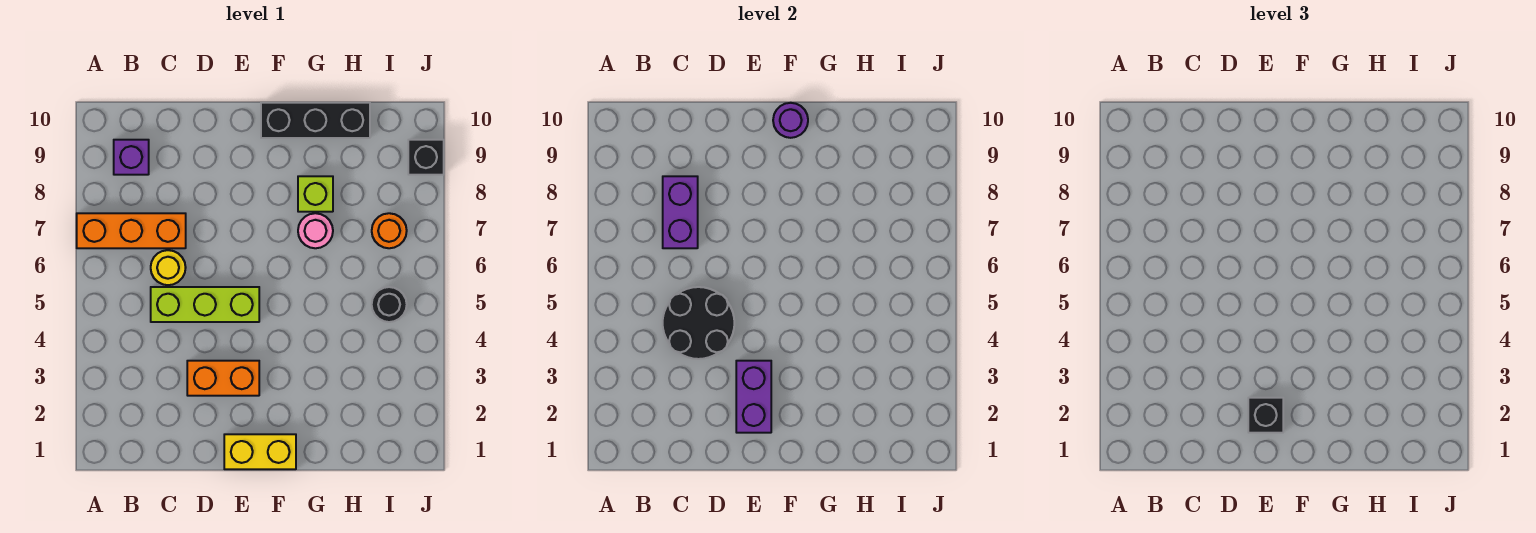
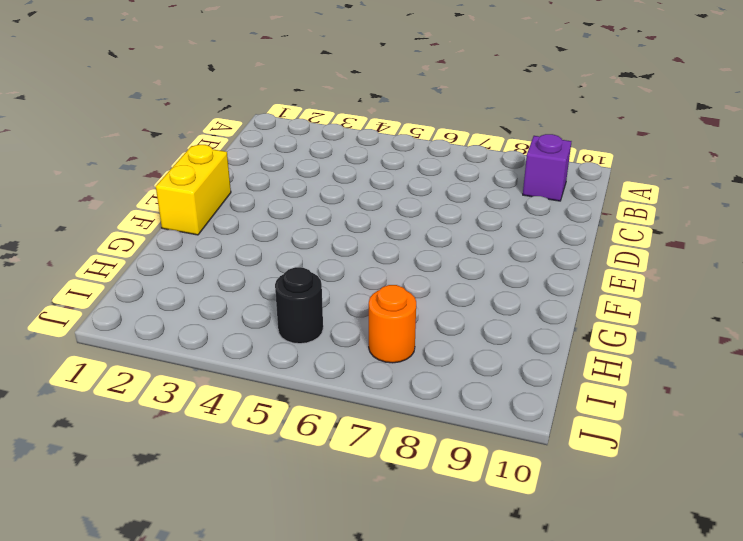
none -> orange 1x3 brick [77,213,186,248]
none -> lime 1x3 brick [151,287,259,322]
none -> yellow 1x1 round brick [151,250,186,285]

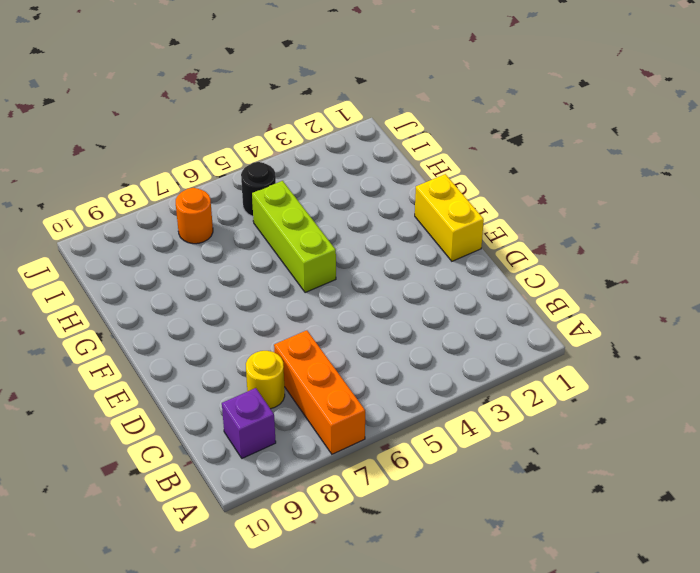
yellow 1x1 round brick [246,351,285,409] -> yellow 1x1 round brick moved to [151,250,186,285]
lime 1x3 brick [252,181,336,293] -> lime 1x3 brick moved to [151,287,259,322]
none -> orange 1x2 brick [187,361,259,396]
none -> black 1x3 brick [261,103,370,138]
none -> pink 1x1 round brick [298,213,333,248]

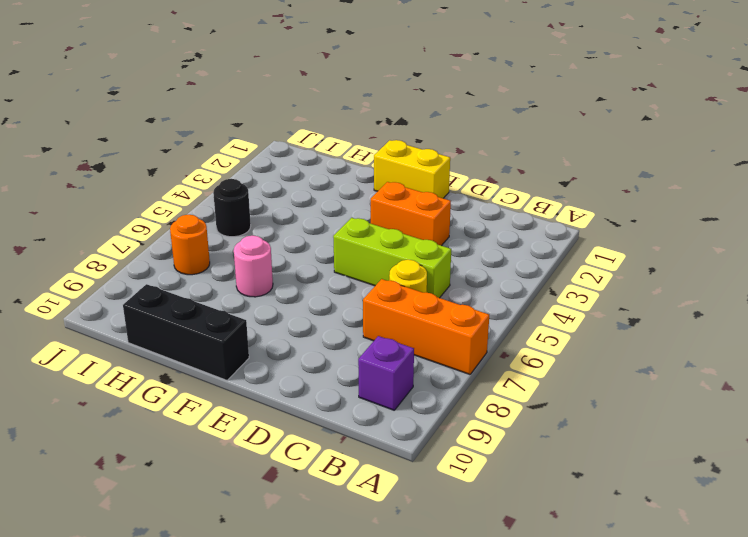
none -> lime 1x1 brick [298,176,333,212]
none -> black 1x1 brick [408,140,444,175]
none -> black 2x2 round brick [663,287,734,359]

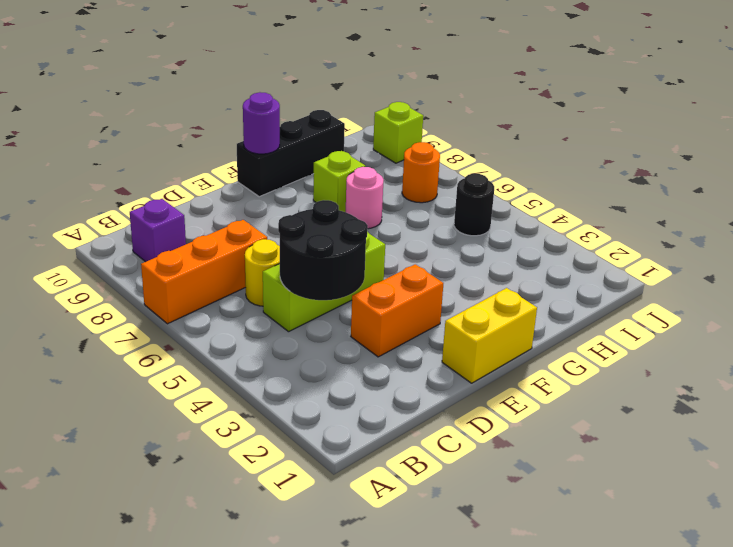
lime 1x1 brick [373,102,423,163] -> black 1x1 brick [408,140,444,175]
none -> purple 1x2 brick [663,176,698,248]
none -> purple 1x2 brick [736,361,771,433]
none -> black 1x1 brick [1248,398,1283,433]

